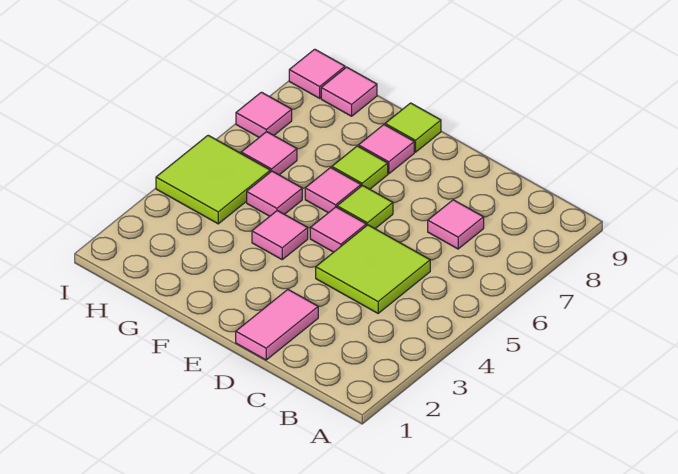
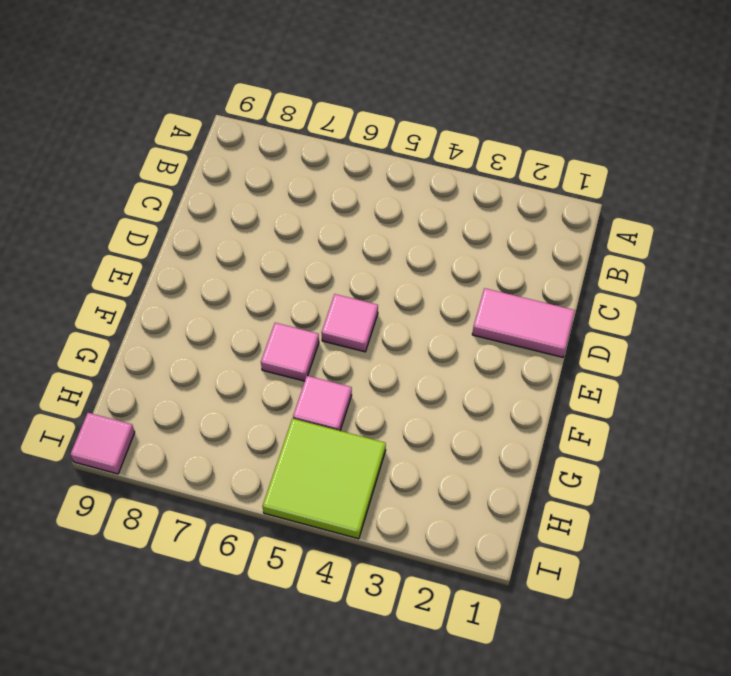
none -> lime 2x2 tile [316,225,430,313]
none -> pink 1x1 tile [428,200,484,249]
none -> lime 1x1 tile [337,185,393,229]

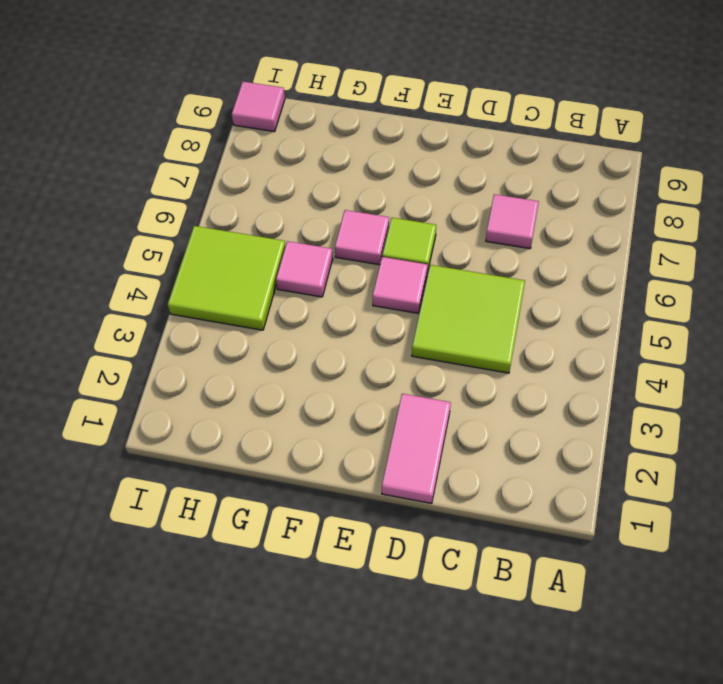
none -> pink 1x1 tile [252,211,308,259]
none -> lime 1x1 tile [332,146,388,189]
none -> pink 1x1 tile [359,125,414,174]

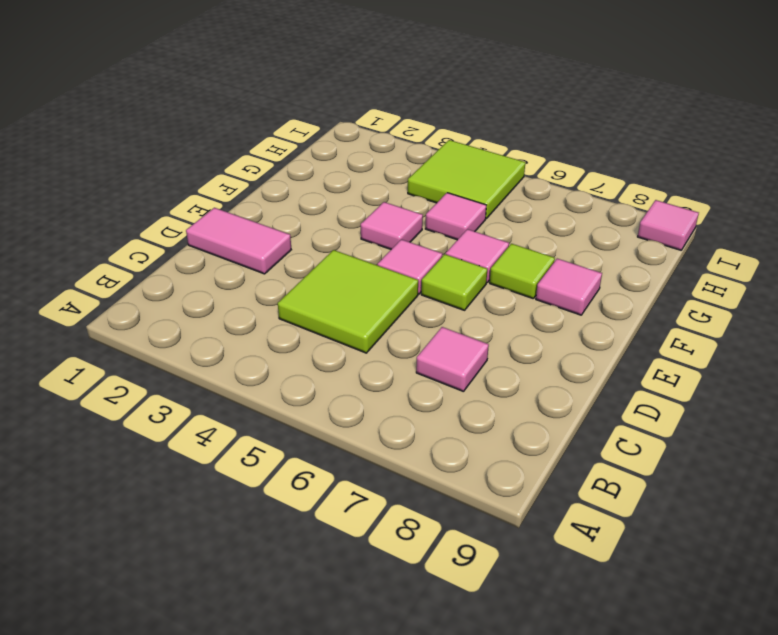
none -> lime 1x1 tile [385,103,441,152]
none -> pink 1x1 tile [241,132,297,175]
none -> pink 1x1 tile [321,67,377,116]

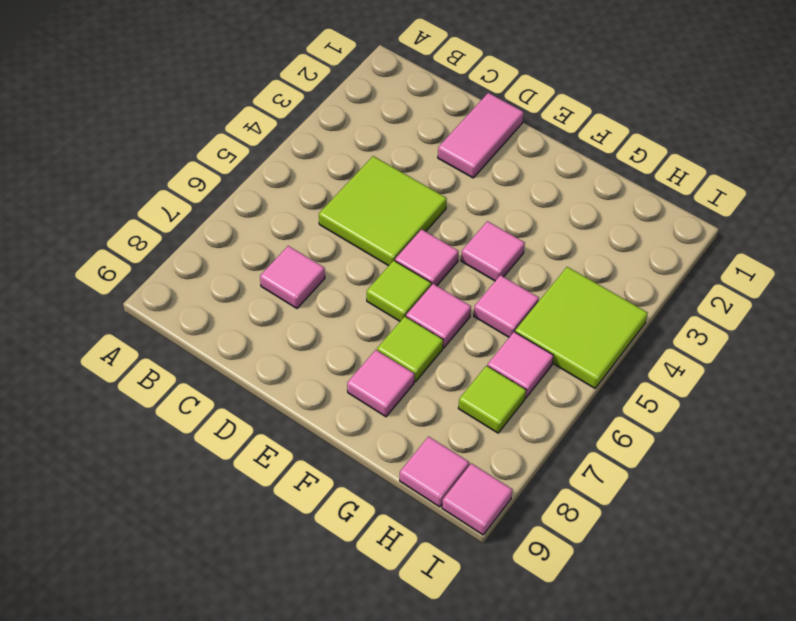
lime 1x1 tile [458,366,526,433] -> lime 1x1 tile moved to [385,103,441,152]
none -> pink 1x1 tile [236,92,292,137]

